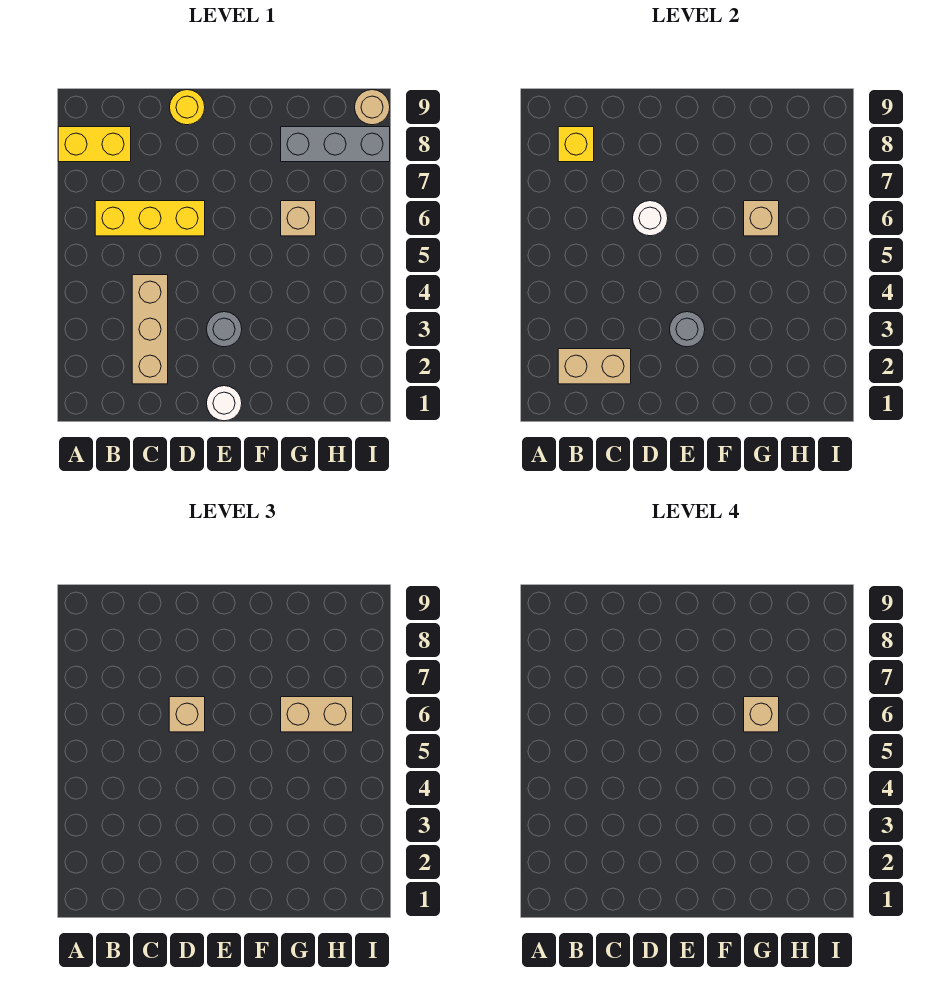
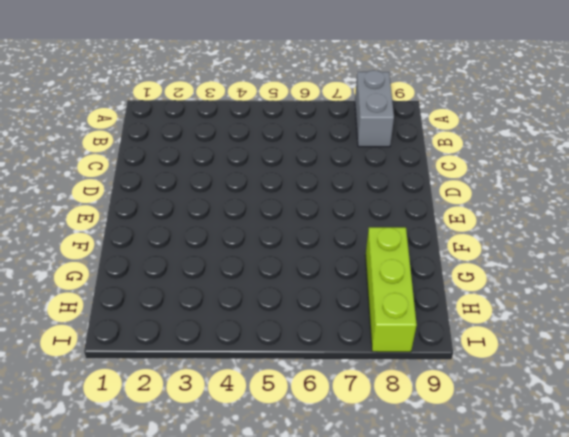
grey 1x2 brick [355,70,394,147] -> yellow 1x2 brick [58,127,131,162]
lime 1x3 brick [365,227,417,352] -> grey 1x3 brick [281,127,390,162]
none -> yellow 1x3 brick [95,201,205,236]
none -> tan 1x3 brick [132,275,168,384]
none -> yellow 1x1 round brick [170,90,205,125]

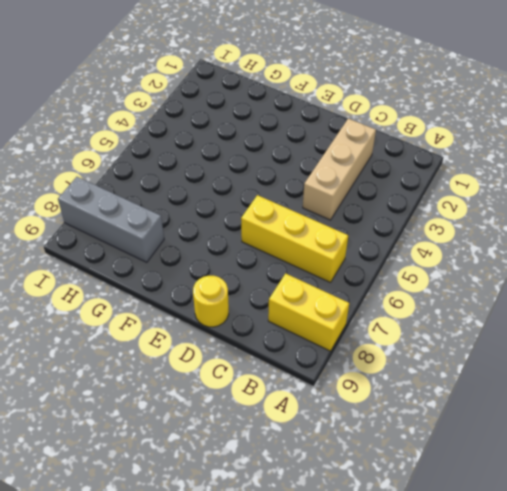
none -> white 1x1 round brick [207,386,242,421]
none -> grey 1x1 round brick [207,312,242,347]
none -> tan 1x1 brick [281,201,316,236]

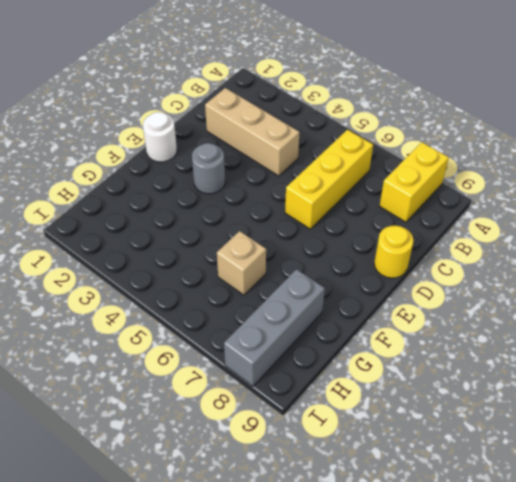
none -> tan 1x1 round brick [355,90,390,125]
none -> tan 1x2 brick [558,349,631,384]
none -> yellow 1x1 brick [558,127,594,162]

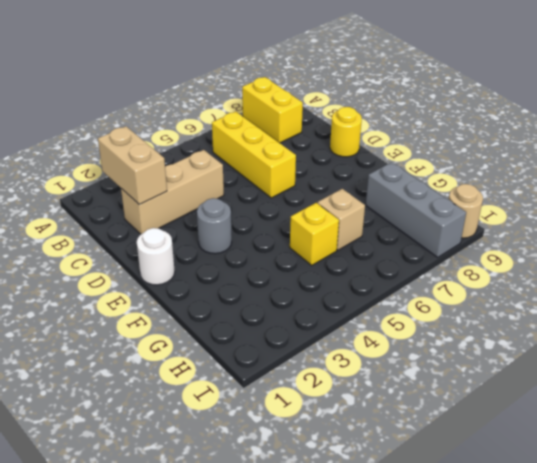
yellow 1x1 brick [290,203,339,265] -> yellow 1x1 brick moved to [558,127,594,162]
none -> white 1x1 round brick [633,201,668,236]
none -> grey 1x1 round brick [670,312,705,347]
none -> tan 1x1 brick [744,201,779,236]

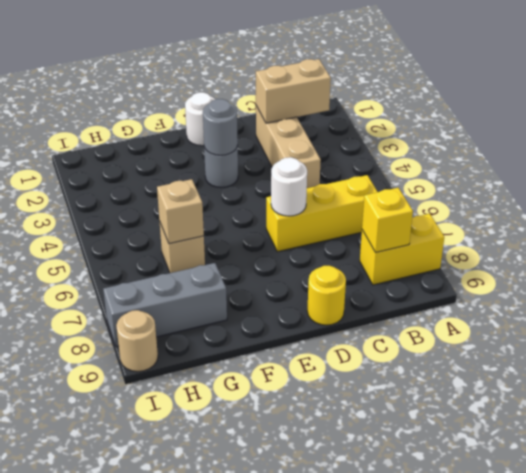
none -> tan 1x1 brick [169,697,205,732]
none -> tan 1x2 brick [281,697,353,732]
none -> tan 1x1 brick [744,697,779,732]

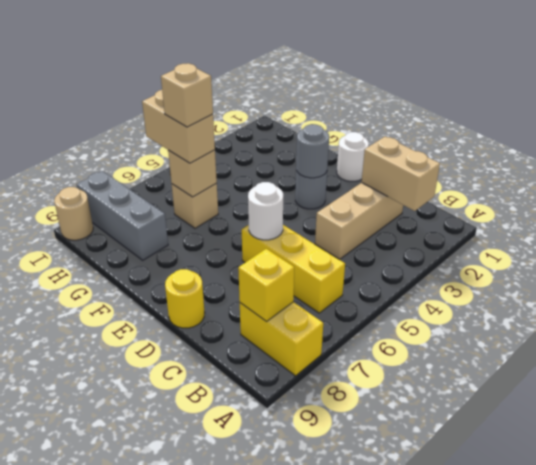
none -> tan 1x1 brick [169,697,205,732]

